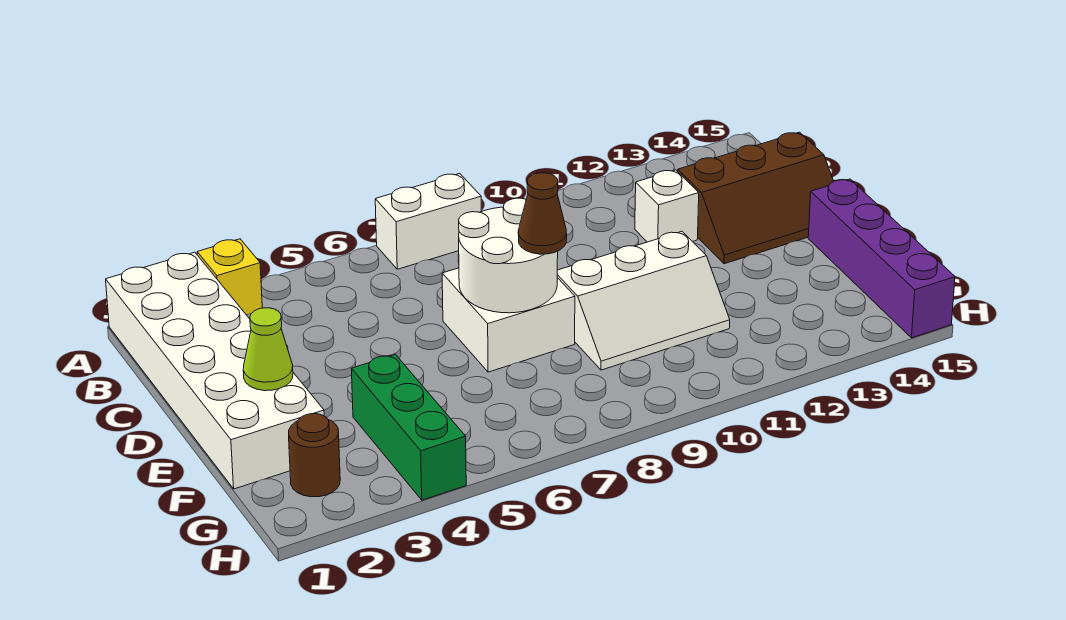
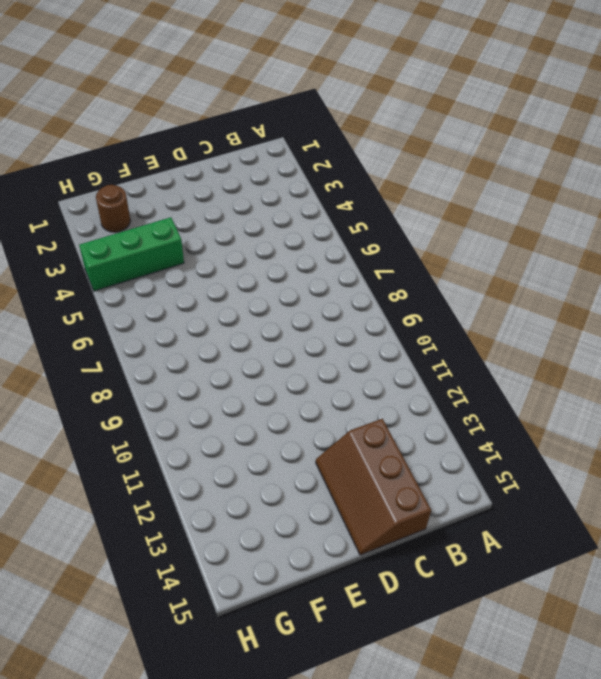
none -> white 2x6 brick [106,252,324,489]
none -> yellow 1x1 brick [197,239,262,315]
none -> white 1x2 brick [375,174,481,269]

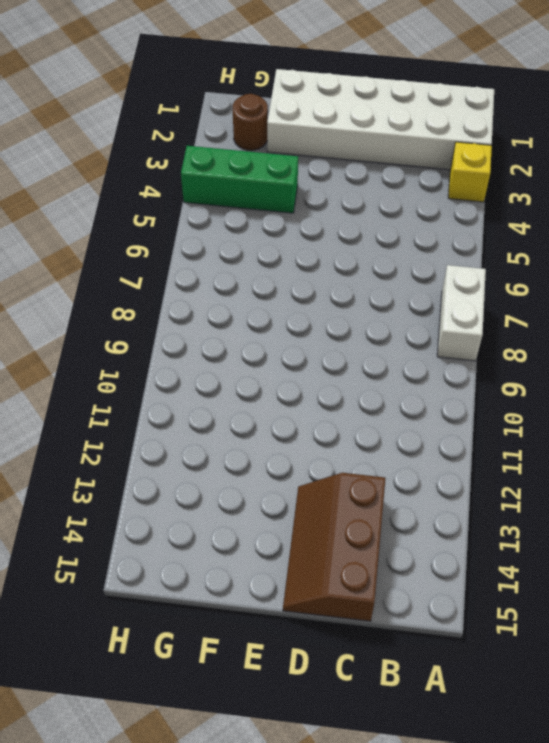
none -> white 1x1 brick [635,170,699,242]
none -> white 2x2 brick [442,268,575,372]
none -> white 2x3 slope [557,232,730,370]

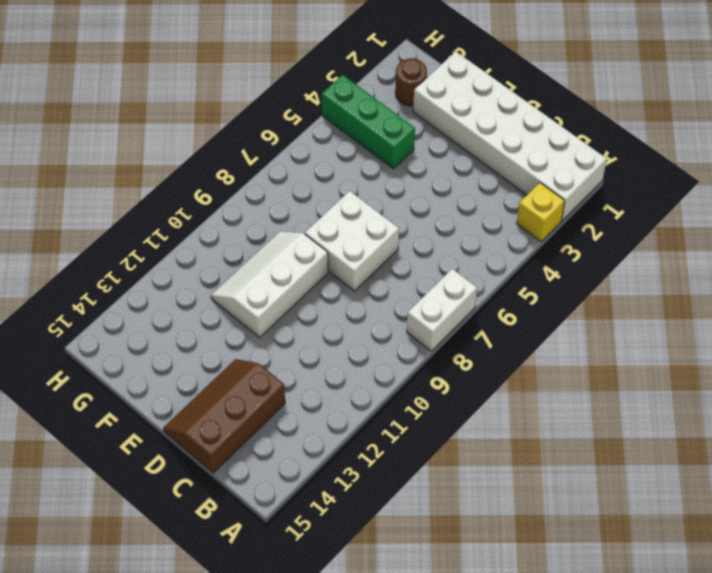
none -> white 1x1 brick [635,170,699,242]
none -> purple 1x4 brick [808,179,955,338]
none -> white 2x2 round brick [459,198,558,313]

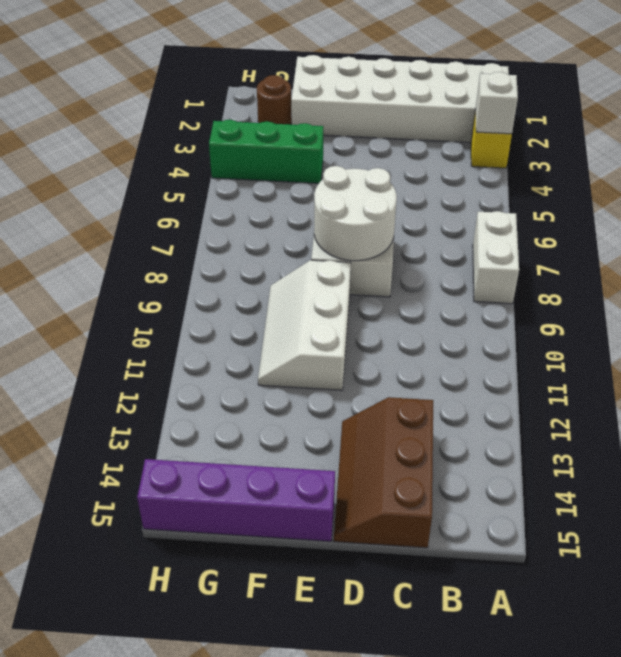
white 1x1 brick [475,72,518,134] -> white 1x1 brick moved to [635,170,699,242]
none -> lime 1x1 cone [243,308,293,391]
none -> brown 1x1 cone [518,173,567,254]

